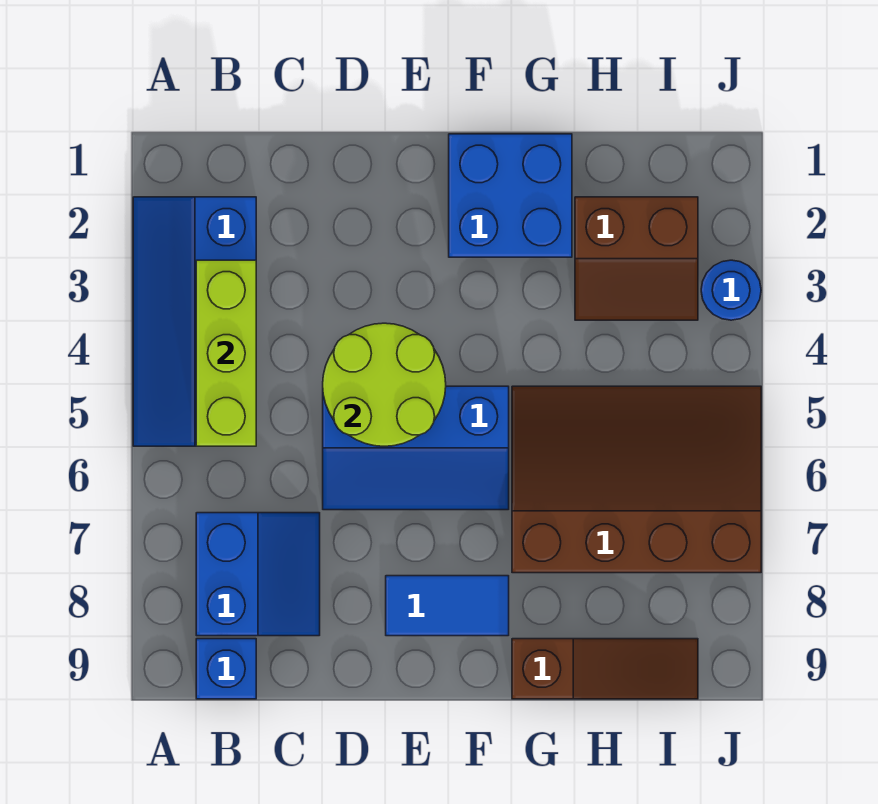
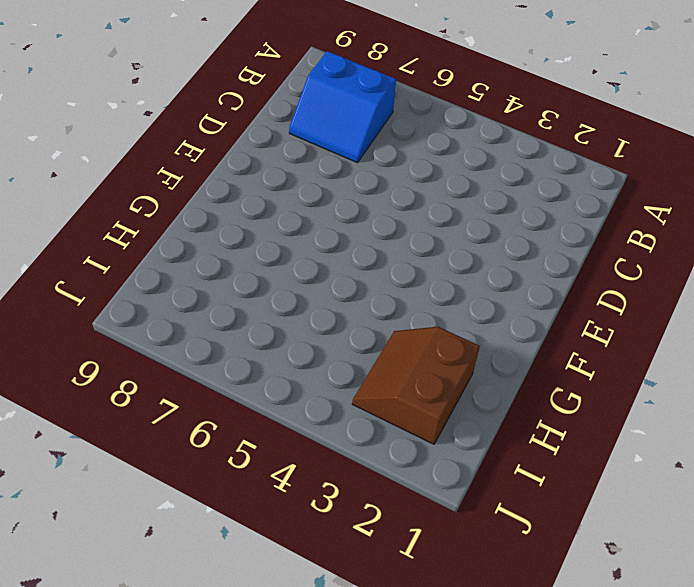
none -> blue 2x4 slope [133,197,256,446]
none -> blue 1x1 brick [196,639,256,699]
none -> blue 2x3 slope [323,386,509,510]

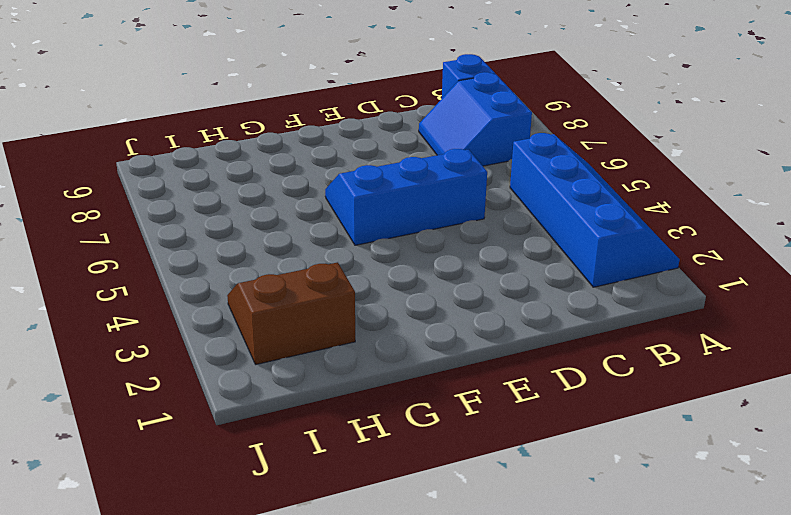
none -> blue 1x2 tile [386,576,509,636]
none -> blue 2x2 brick [449,134,572,257]
none -> brown 3x4 slope [512,386,761,573]

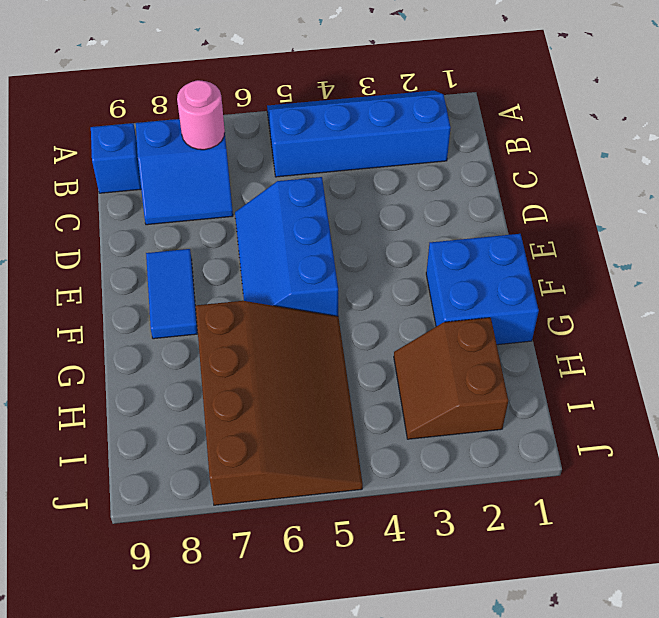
pink 1x1 round brick [177,80,225,150] -> none
none -> brown 1x3 slope [512,639,698,699]
none -> blue 1x1 round brick [701,260,761,320]
none -> lime 1x3 brick [196,260,256,446]

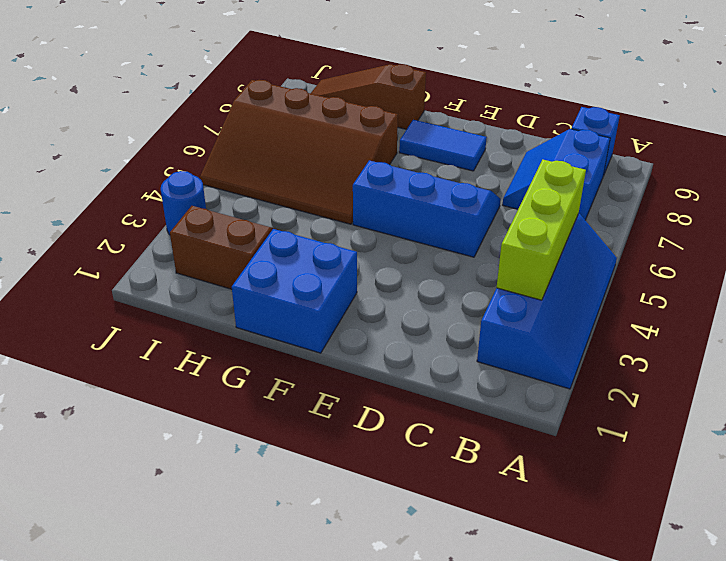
none -> lime 2x2 round brick [323,323,446,446]

